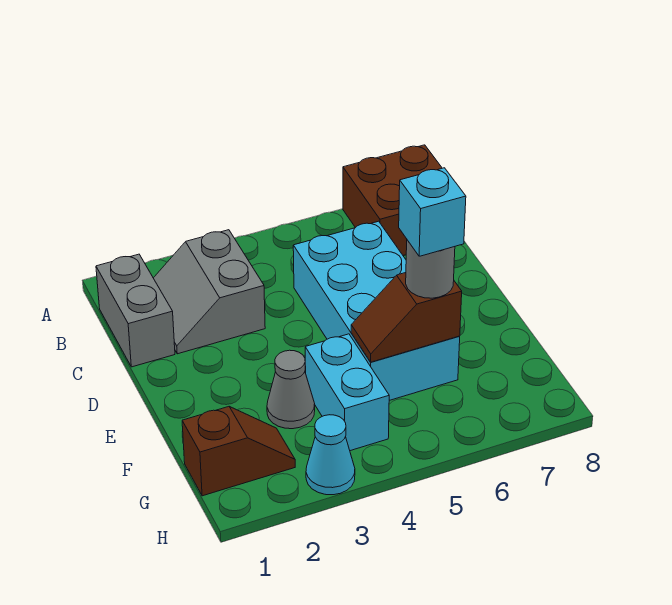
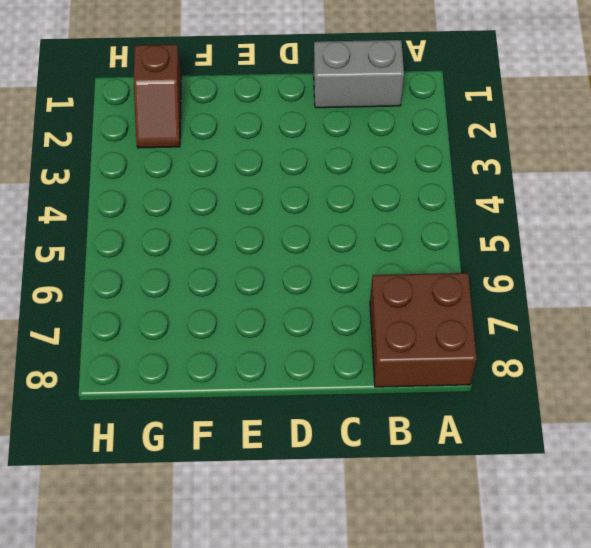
none -> grey 2x2 slope [154,230,265,354]
none -> cyan 2x4 brick [293,221,460,400]

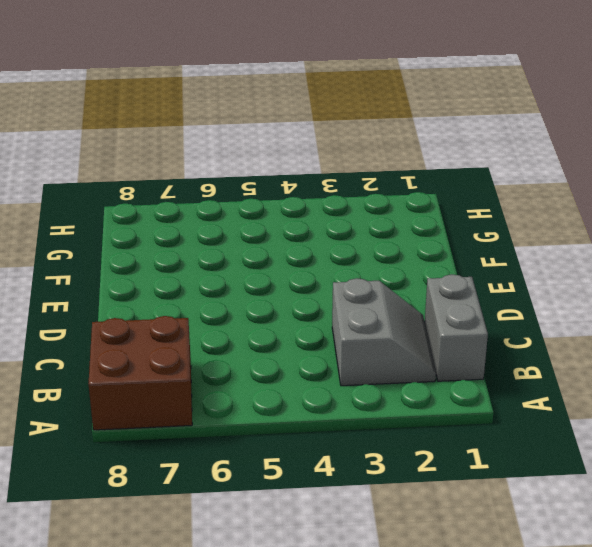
none -> cyan 2x4 brick [293,221,460,400]
none -> grey 1x1 cone [267,350,315,429]

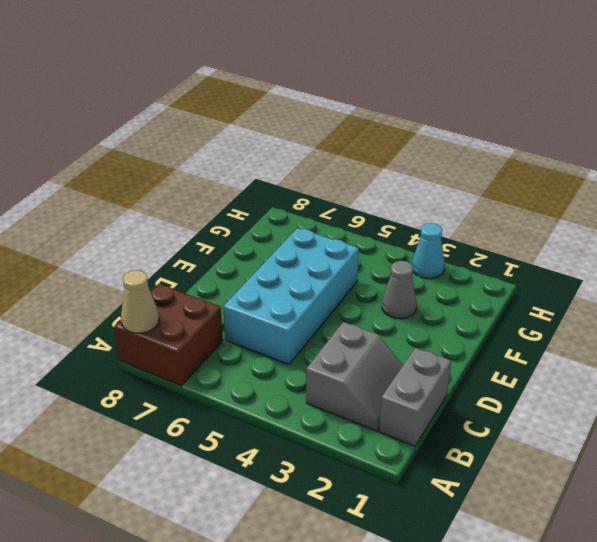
tan 1x1 cone [121,270,159,333] -> none
none -> cyan 1x2 brick [305,334,389,451]
none -> brown 1x2 slope [182,407,295,496]

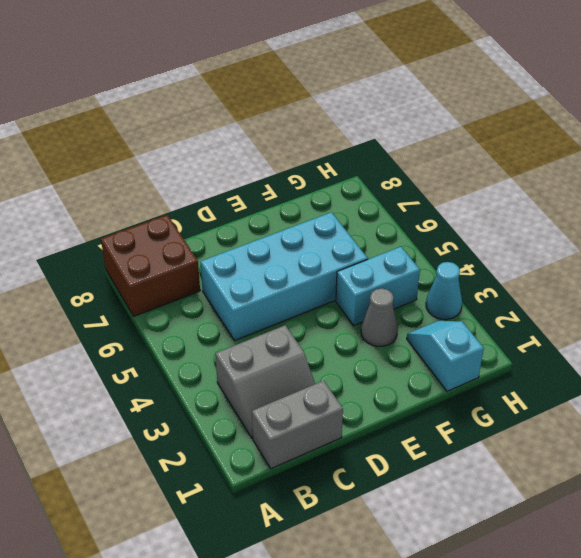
cyan 1x2 slope [407,321,484,391] -> brown 1x2 slope [182,407,295,496]
none -> brown 1x2 slope [351,273,462,362]
none -> grey 1x1 round brick [406,240,455,298]

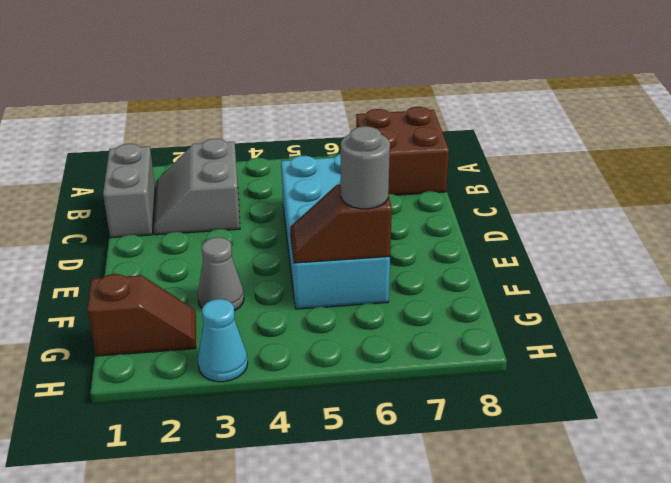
none -> cyan 1x2 brick [305,334,389,451]
none -> cyan 1x1 brick [399,168,466,256]

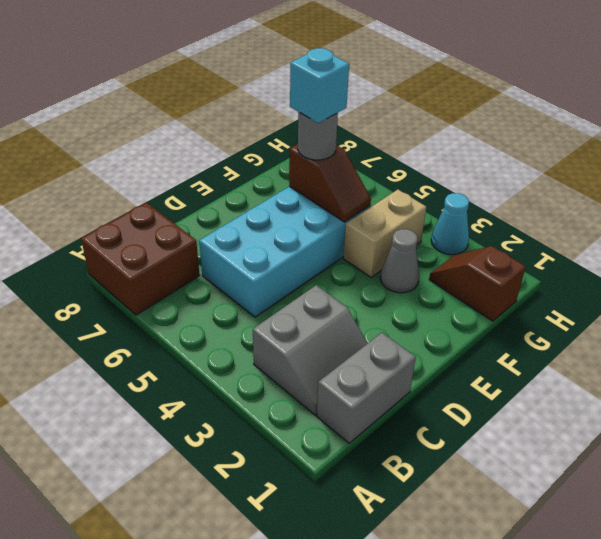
tan 1x2 brick [343,190,426,277] -> cyan 1x2 brick [305,334,389,451]

